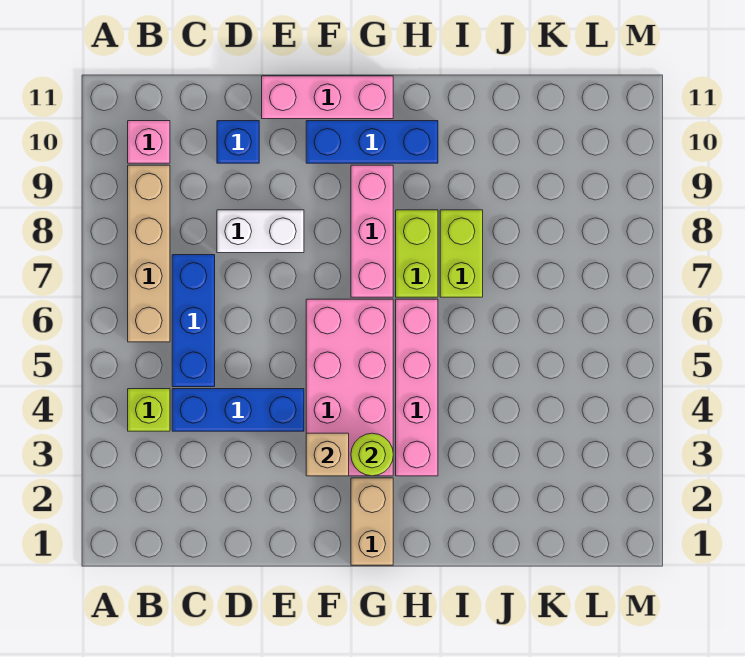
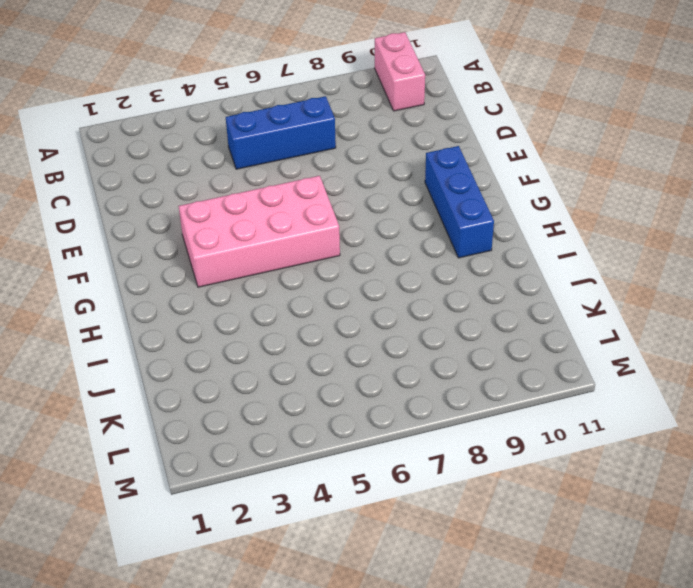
pink 1x2 brick [375,32,425,111] -> pink 1x1 brick [128,121,170,163]
none -> lime 1x1 brick [128,389,170,431]
none -> tan 1x4 brick [128,165,170,342]
none -> blue 1x3 brick [172,389,304,431]

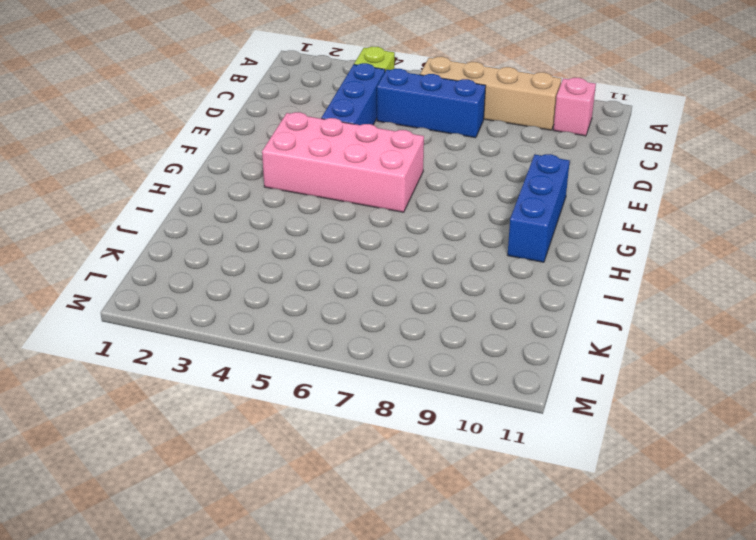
none -> white 1x2 brick [217,210,304,253]
none -> blue 1x1 brick [217,121,259,163]
none -> pink 1x3 brick [262,76,393,119]

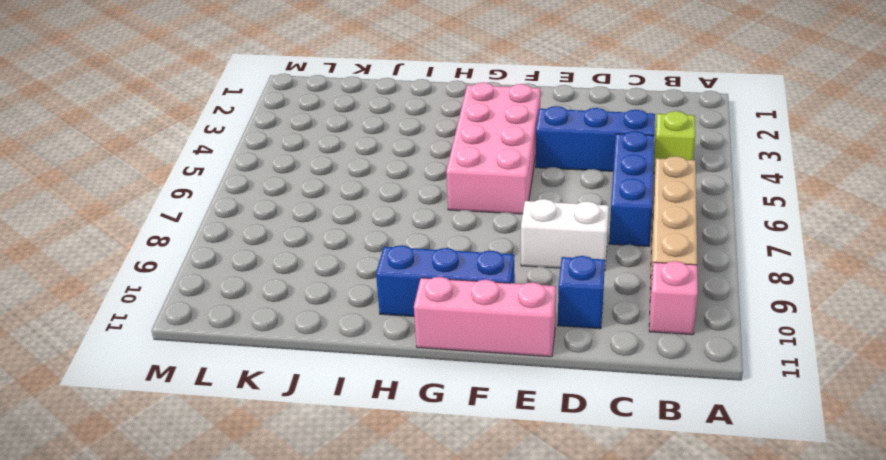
none -> tan 1x2 brick [351,478,393,565]
none -> pink 1x3 brick [351,165,393,297]
none -> pink 1x4 brick [396,299,438,476]

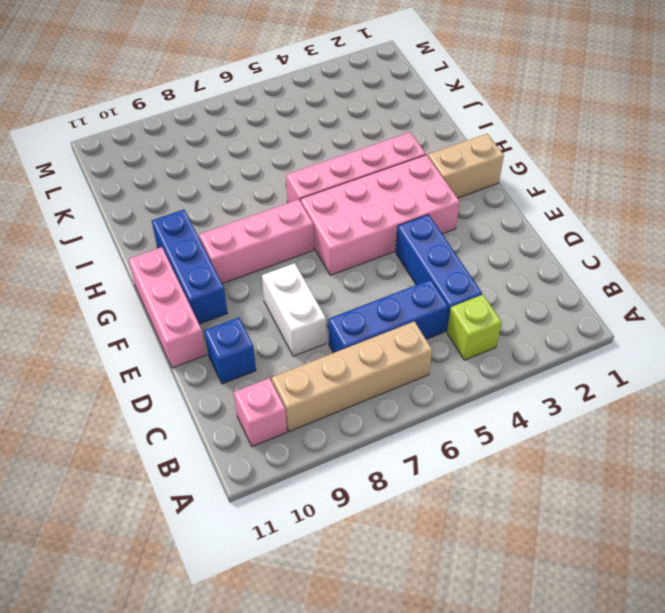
none -> lime 1x2 brick [396,210,438,297]
none -> lime 1x2 brick [440,210,483,297]
none -> tan 1x1 brick [306,433,349,476]

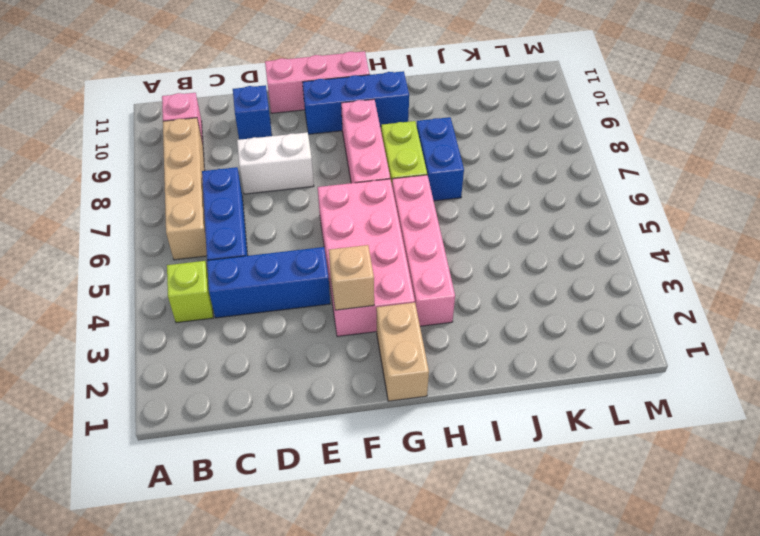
blue 1x2 brick [417,117,464,201] -> lime 1x2 brick [440,210,483,297]
none -> lime 1x1 round brick [351,433,393,476]

